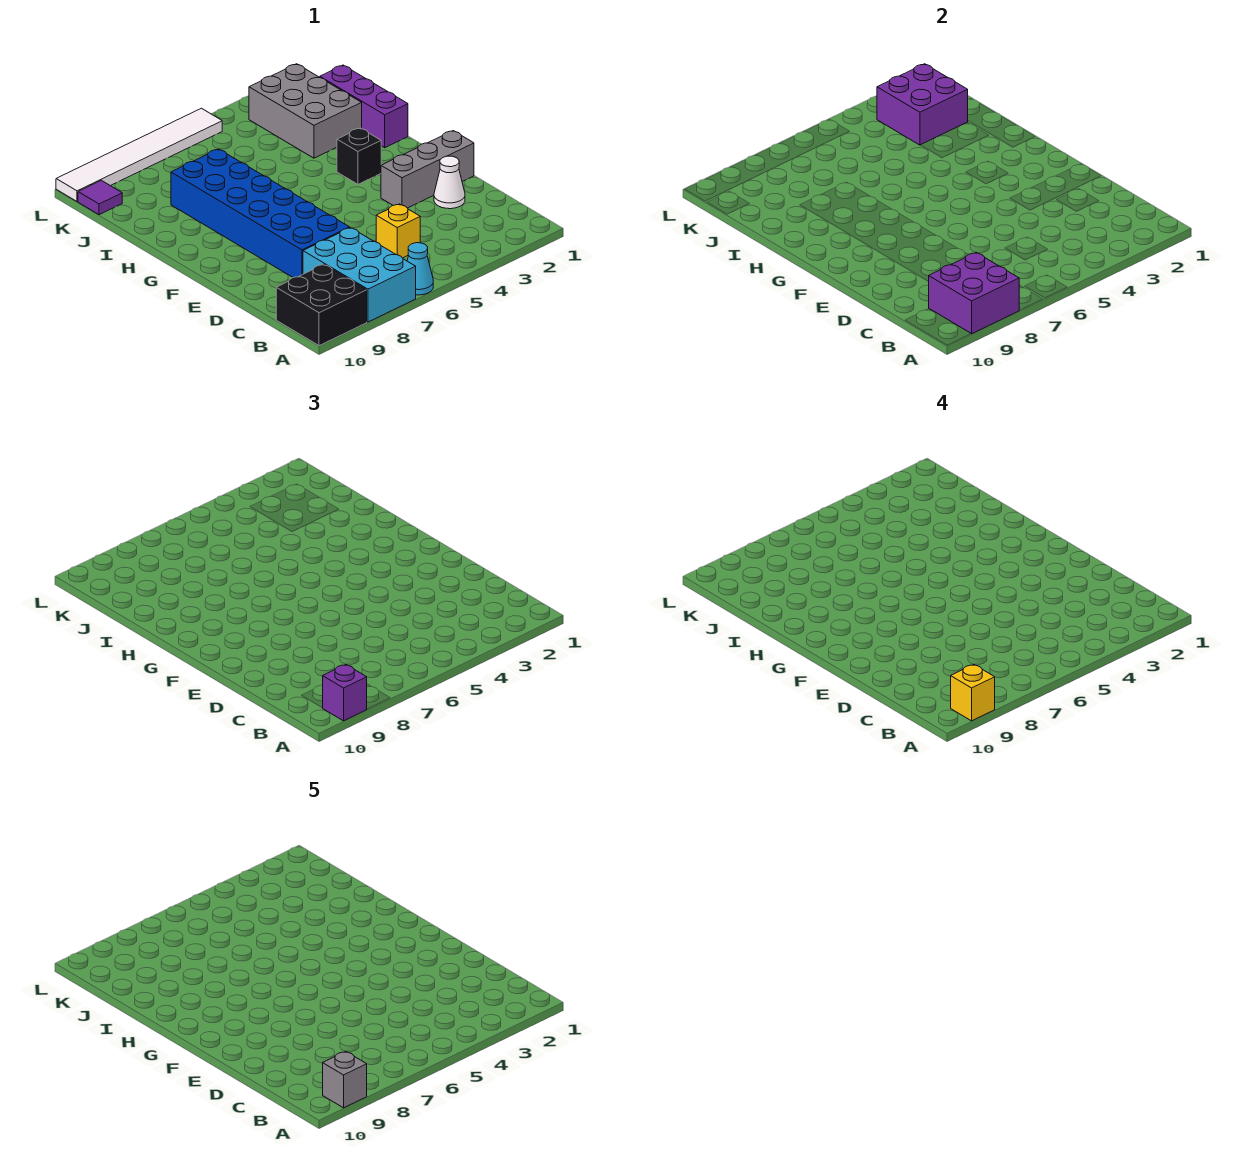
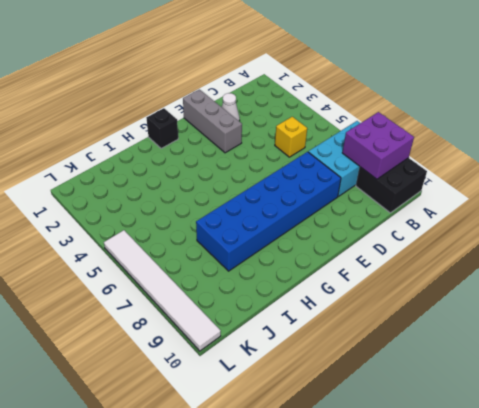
black 1x1 brick [147,108,178,149] -> black 1x1 brick moved to [337,128,381,184]
none -> cyan 1x1 cone [407,243,433,295]
none -> purple 1x3 brick [320,65,408,148]
none -> grey 2x3 brick [249,64,362,158]

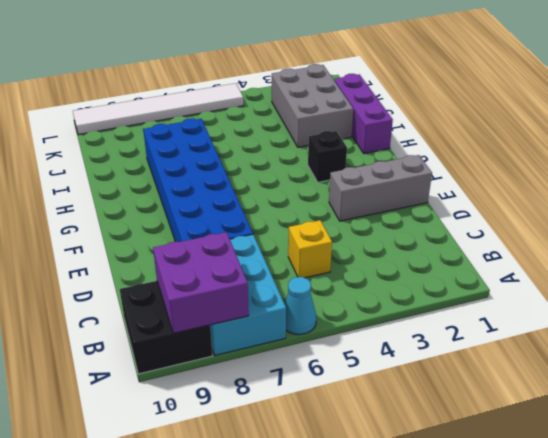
none -> white 1x1 cone [434,156,465,209]
none -> purple 1x1 tile [78,180,122,215]
none -> purple 2x2 brick [877,64,968,145]

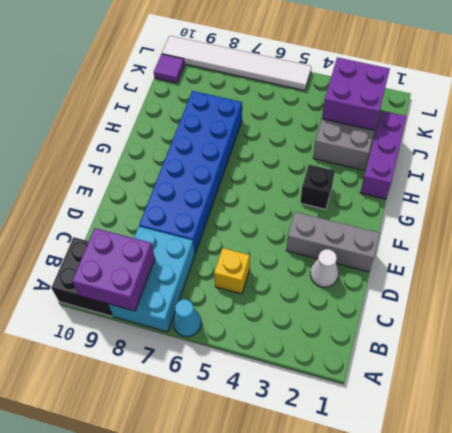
none -> purple 1x1 brick [323,665,367,721]
none -> yellow 1x1 brick [951,665,995,721]
none -> grey 1x1 brick [323,1052,367,1108]

